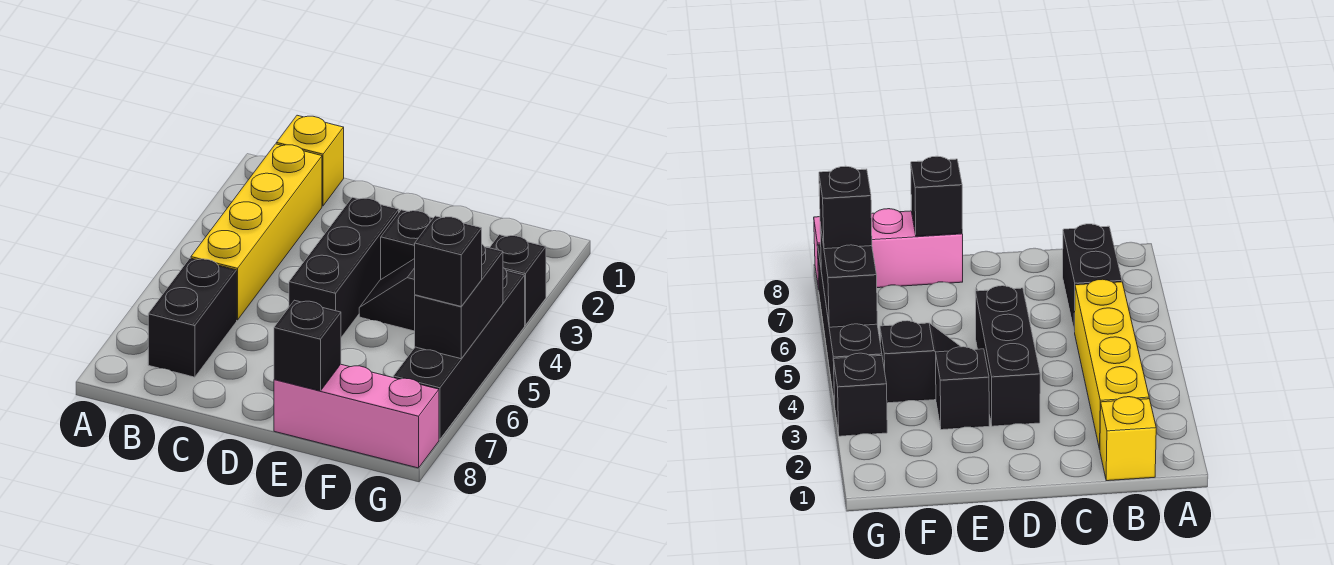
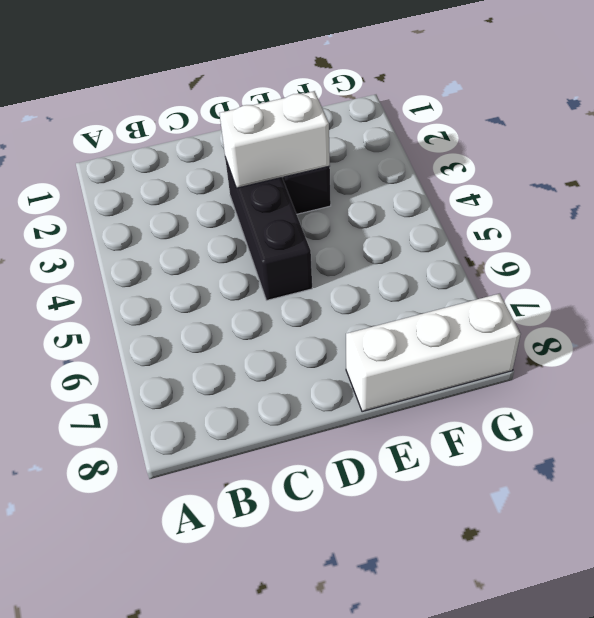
white 1x2 brick [219,91,330,188] -> none
white 1x3 brick [346,294,521,412] -> pink 1x3 brick [274,364,439,468]
none -> yellow 1x1 brick [276,115,344,206]
none -> yellow 1x4 brick [191,144,322,320]
none -> black 1x2 brick [148,258,237,377]

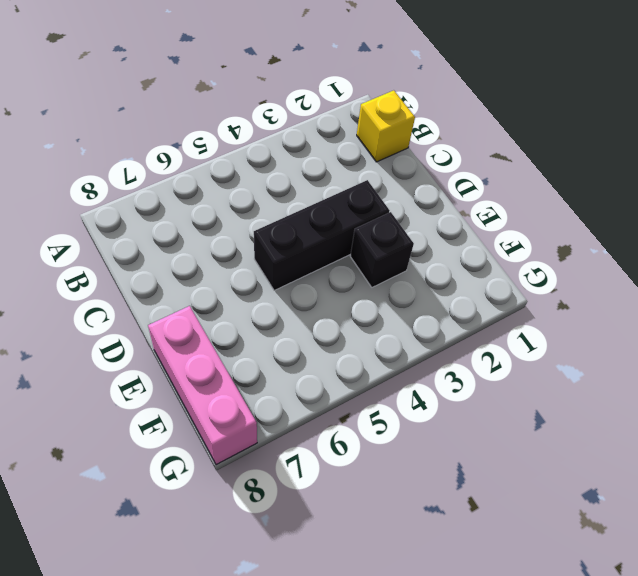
none -> yellow 1x4 brick [191,144,322,320]
none -> black 1x2 brick [148,258,237,377]
none -> black 1x2 slope [359,259,415,331]

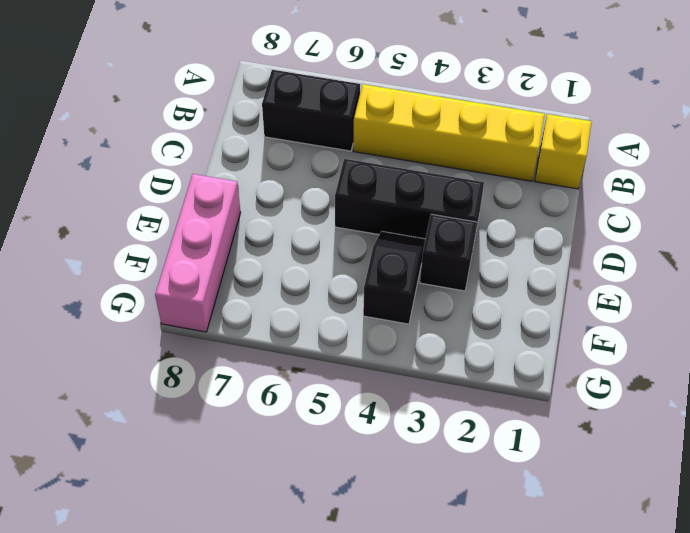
none -> black 1x1 brick [490,235,546,325]
none -> black 1x4 brick [393,268,525,439]
none -> black 1x1 brick [274,300,341,391]

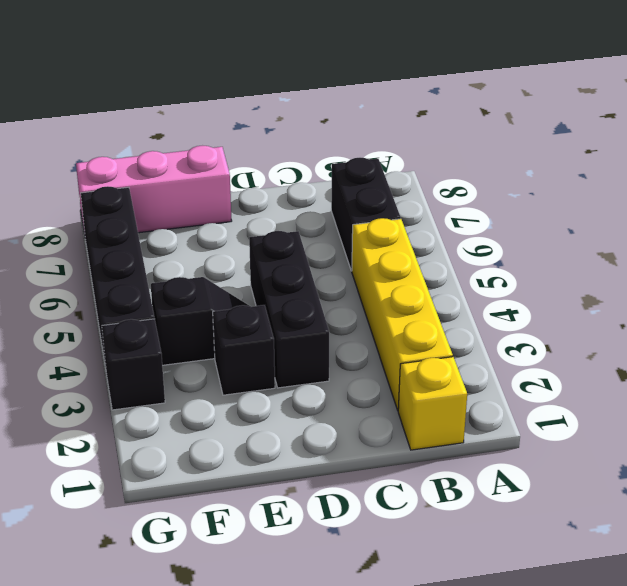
none -> black 1x1 brick [274,300,341,391]
none -> black 1x2 brick [415,244,503,359]
none -> black 1x1 brick [415,216,482,306]

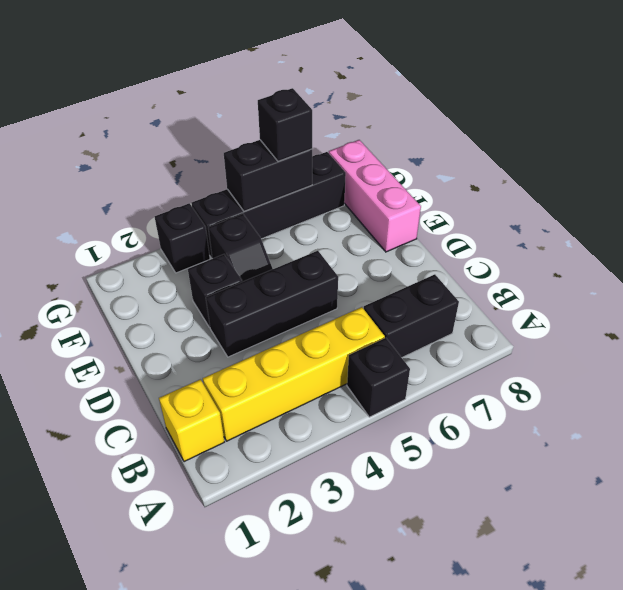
black 1x1 brick [347,338,410,417] -> black 1x1 brick moved to [274,300,341,391]

